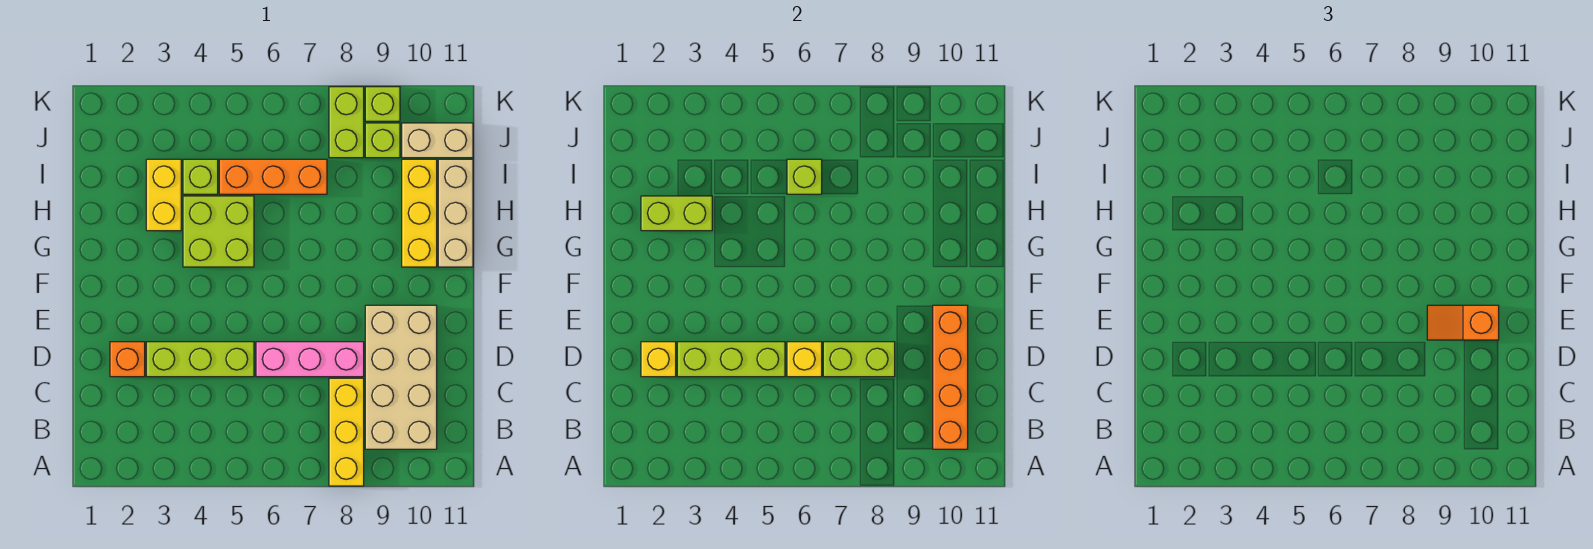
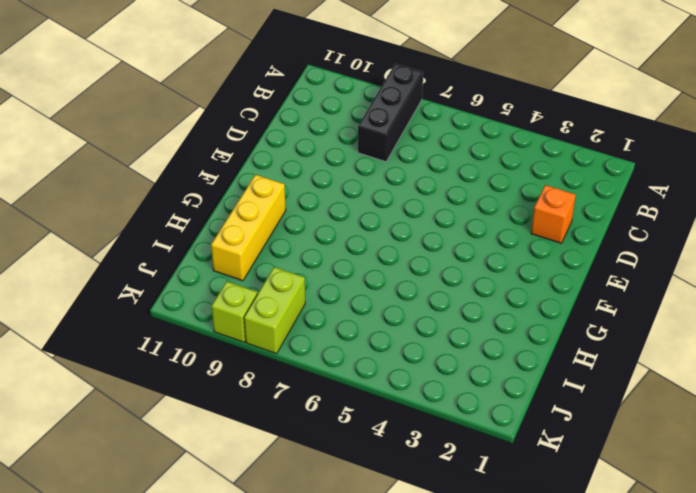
black 1x3 brick [358,64,423,162] -> yellow 1x3 brick [329,378,364,486]
none -> tan 2x4 brick [365,305,437,449]
none -> lime 1x3 brick [146,342,254,377]
none -> pink 1x3 brick [256,342,364,377]

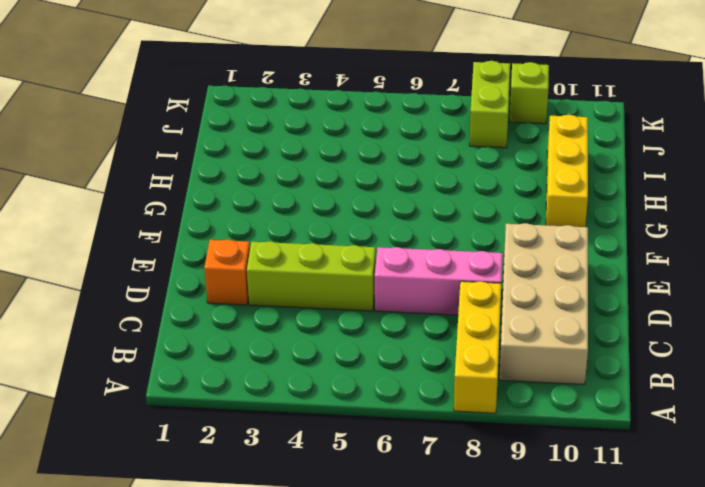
none -> lime 2x2 brick [183,196,254,267]
none -> tan 1x3 brick [438,159,473,267]
none -> yellow 1x2 brick [146,159,181,231]

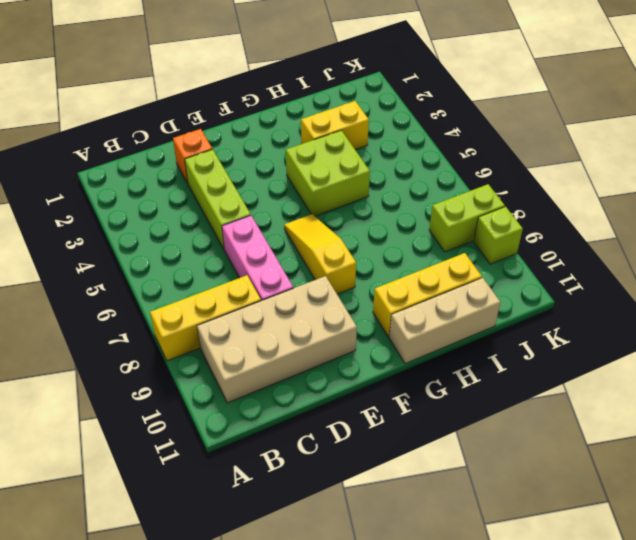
yellow 1x3 slope [284,214,356,294] -> none
none -> lime 1x1 brick [183,159,218,194]
none -> orange 1x3 brick [219,159,327,194]
none -> lime 1x1 brick [365,123,400,158]

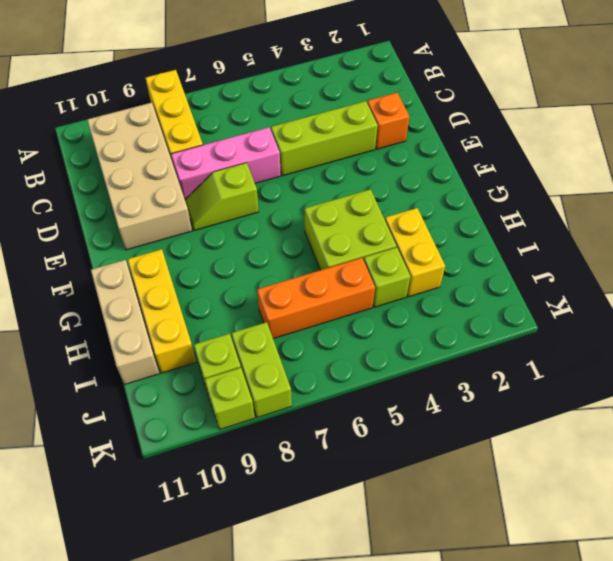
lime 1x2 slope [185,163,259,231] -> none
none -> tan 1x2 brick [402,123,473,158]
none -> orange 1x4 brick [933,305,968,449]
none -> yellow 1x1 brick [641,342,676,377]

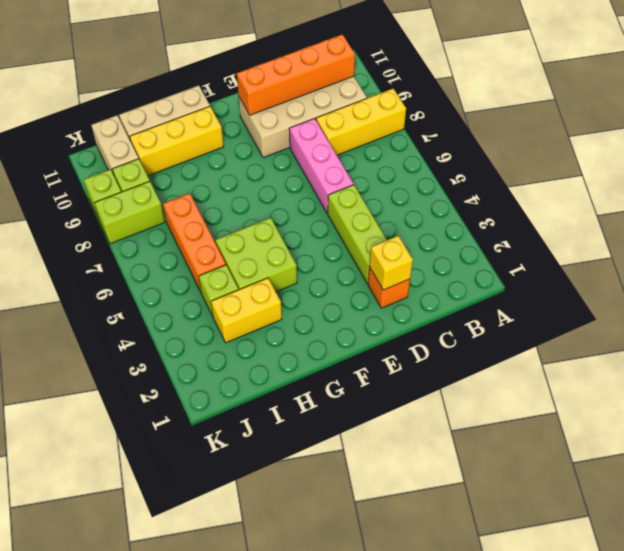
none -> lime 1x3 brick [677,342,785,377]
none -> yellow 1x1 brick [787,342,822,377]
none -> lime 1x2 brick [823,342,895,377]

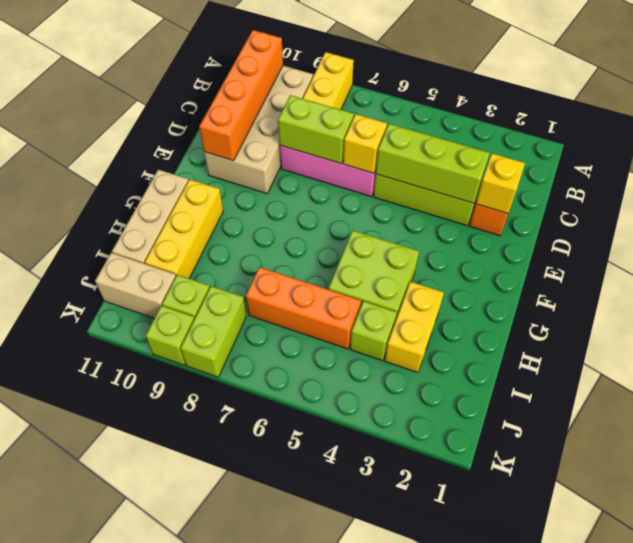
none -> lime 1x2 brick [641,196,712,231]
none -> lime 1x1 brick [787,159,822,194]
none -> orange 1x2 slope [1427,305,1499,340]

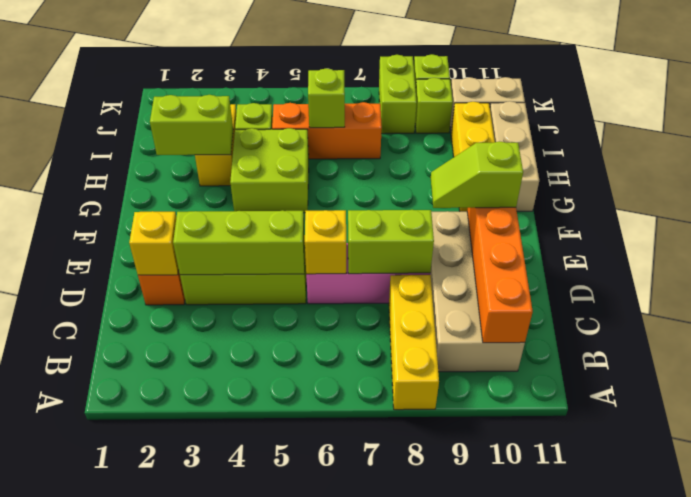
lime 1x2 slope [431,141,523,208] -> orange 1x2 slope [1427,305,1499,340]

